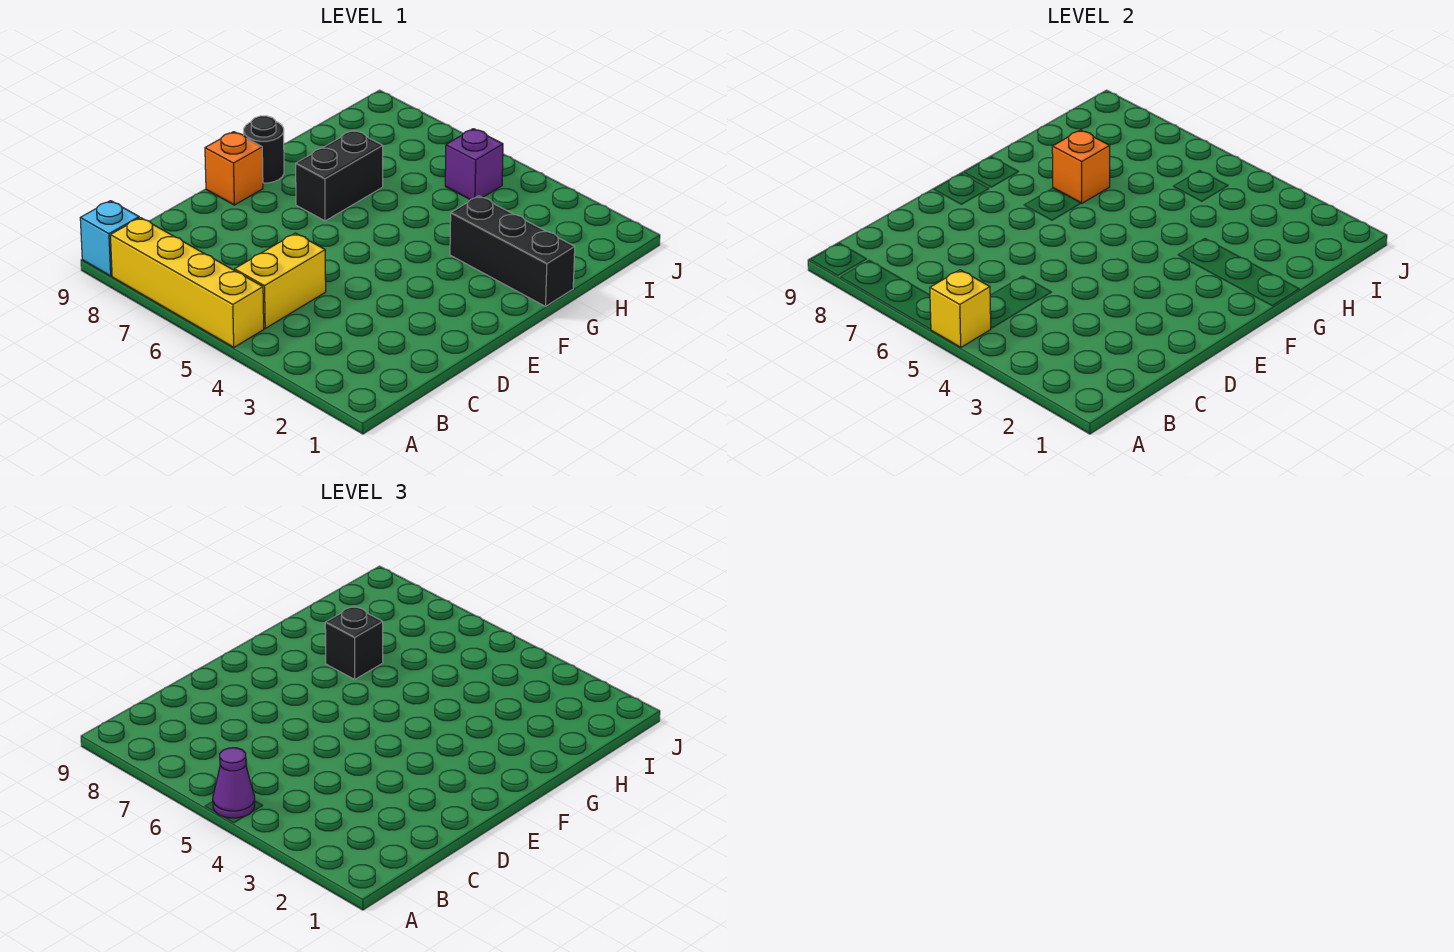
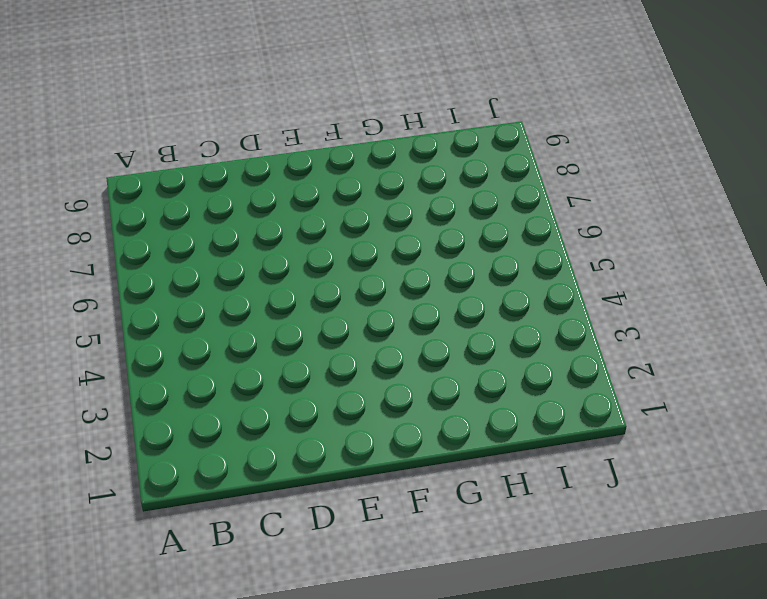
none -> yellow 1x4 brick [110,218,264,347]
none -> cyan 1x1 brick [80,201,139,276]
none -> yellow 1x2 brick [235,233,326,328]

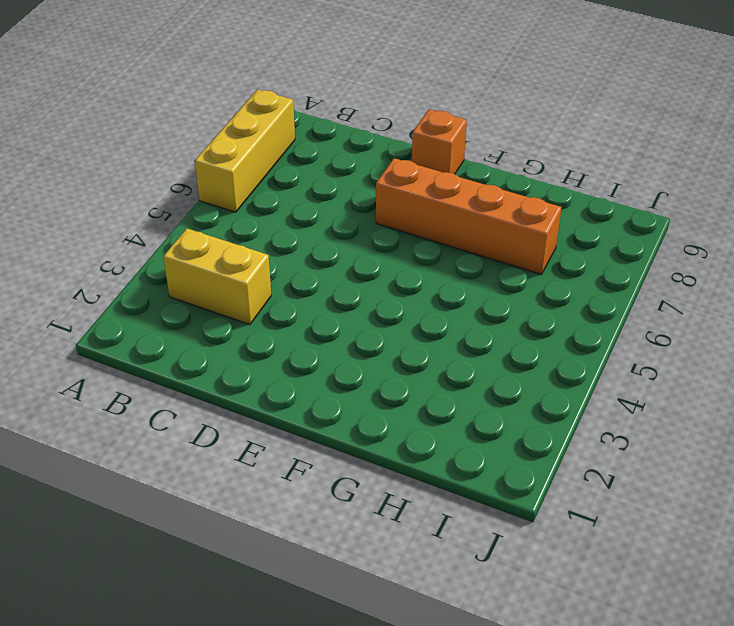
yellow 1x3 brick [195,89,295,212] -> yellow 1x4 brick [110,218,264,347]
yellow 1x2 brick [163,228,271,325] -> yellow 1x2 brick moved to [235,233,326,328]
orange 1x4 brick [376,158,562,274] -> black 1x2 brick [296,130,383,221]
none -> cyan 1x1 brick [80,201,139,276]
none -> black 1x1 round brick [244,116,284,183]
none -> black 1x3 brick [450,196,575,306]

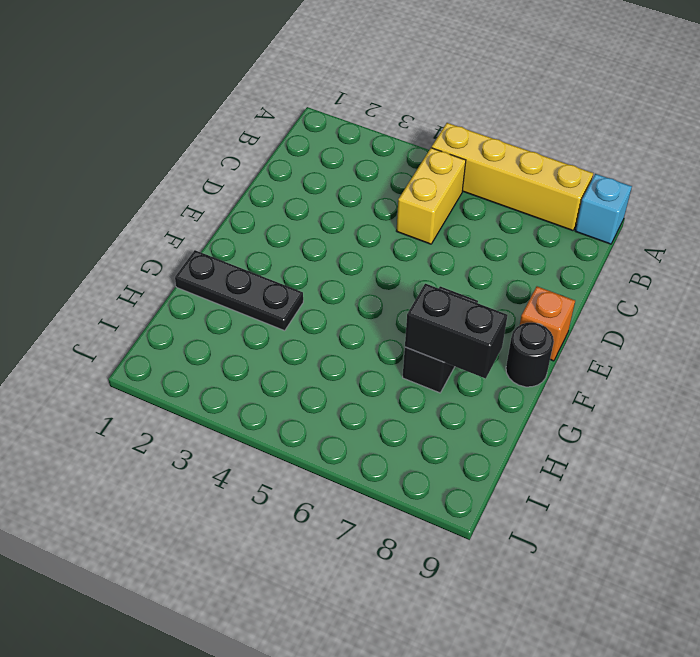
black 1x3 plate [175,250,303,331] -> black 1x3 brick [450,196,575,306]
black 1x2 brick [405,284,507,379] -> orange 1x1 brick [1052,130,1110,203]
none -> purple 1x1 brick [445,129,503,200]
none -> yellow 1x1 brick [930,270,991,347]
none -> purple 1x1 cone [213,748,255,818]

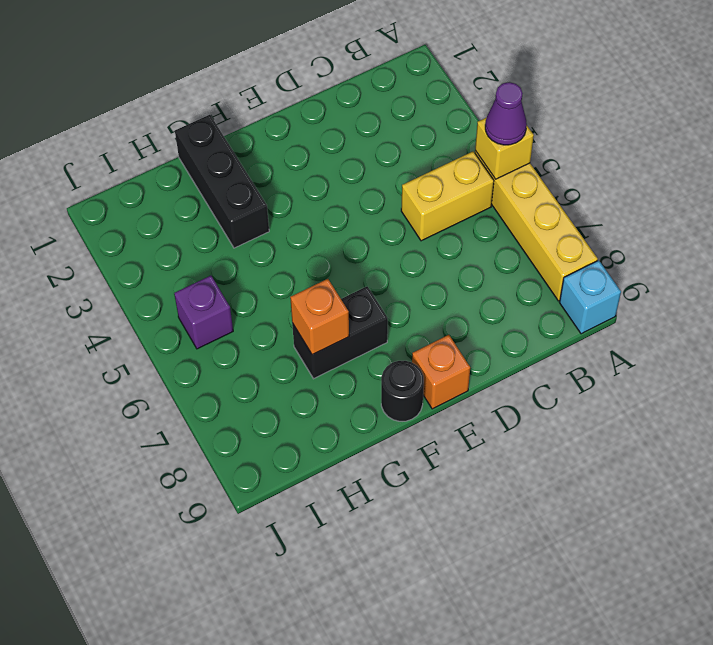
none -> black 1x1 brick [325,606,383,679]

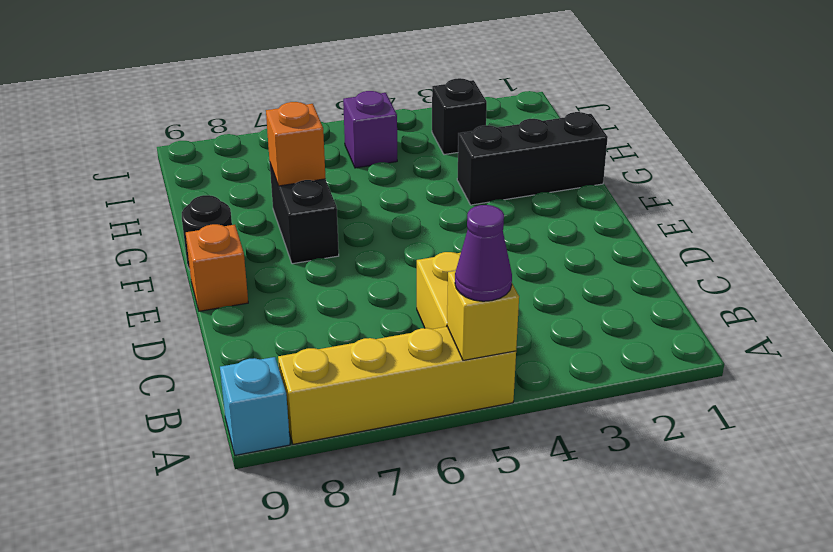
black 1x1 brick [432,78,487,155] -> black 1x1 brick moved to [325,606,383,679]

